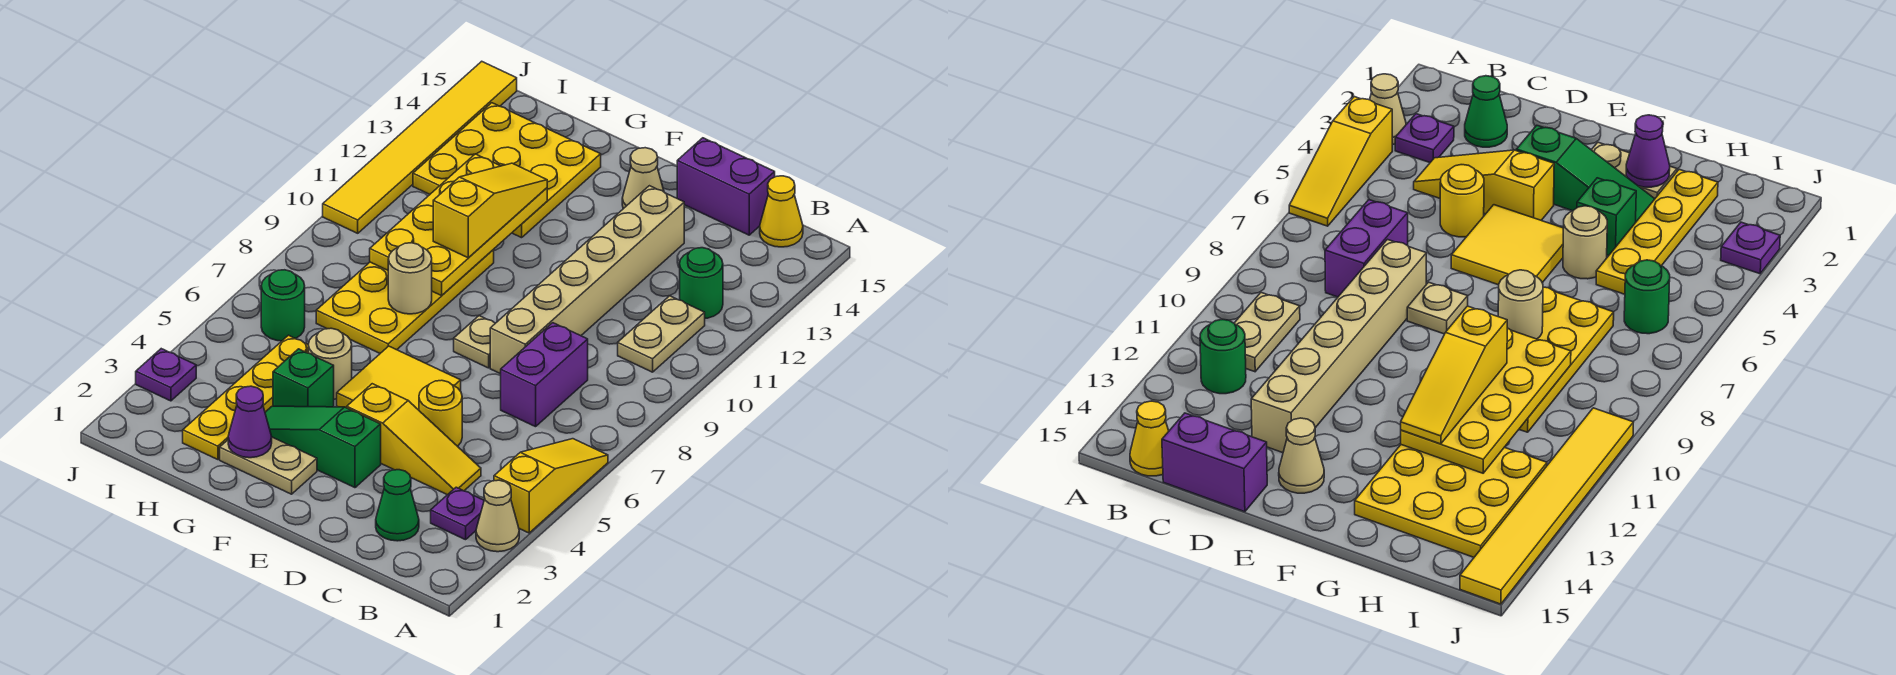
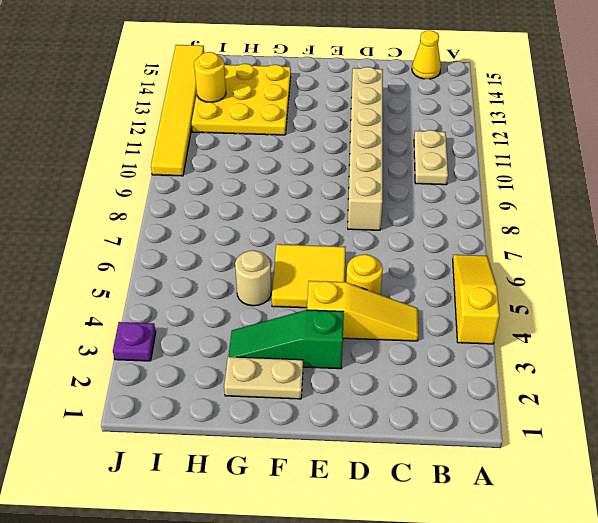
yellow 1x1 round brick [194,52,226,102] -> none
none -> tan 1x1 cone [476,480,519,552]
none -> purple 1x1 plate [431,487,484,540]
none -> green 1x1 round brick [680,248,723,318]

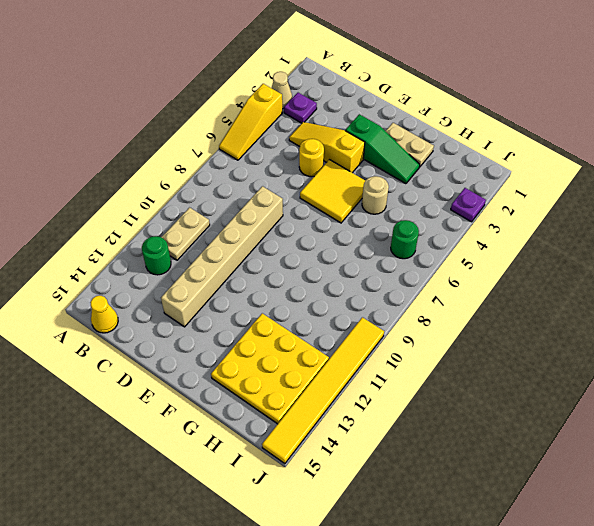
none -> green 1x1 cone [376,470,419,541]
none -> purple 1x2 brick [501,323,588,427]
none -> purple 1x2 brick [677,138,775,235]

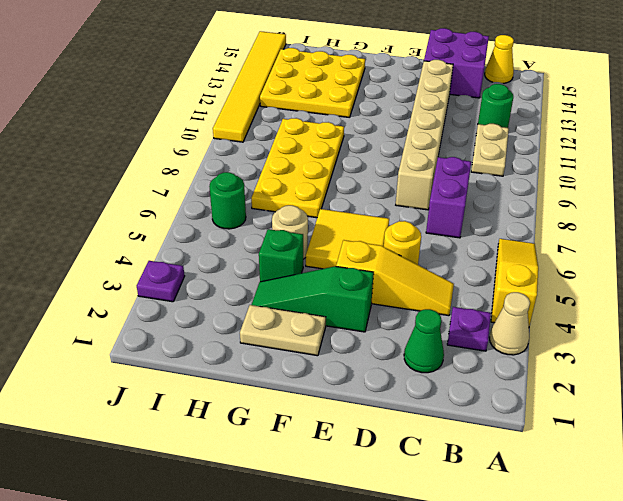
purple 2x2 brick [424,28,489,98] -> purple 1x2 brick [677,138,775,235]
none -> tan 1x1 plate [454,316,495,368]
none -> tan 1x1 cone [622,148,664,209]
none -> yellow 1x4 plate [183,335,308,460]

